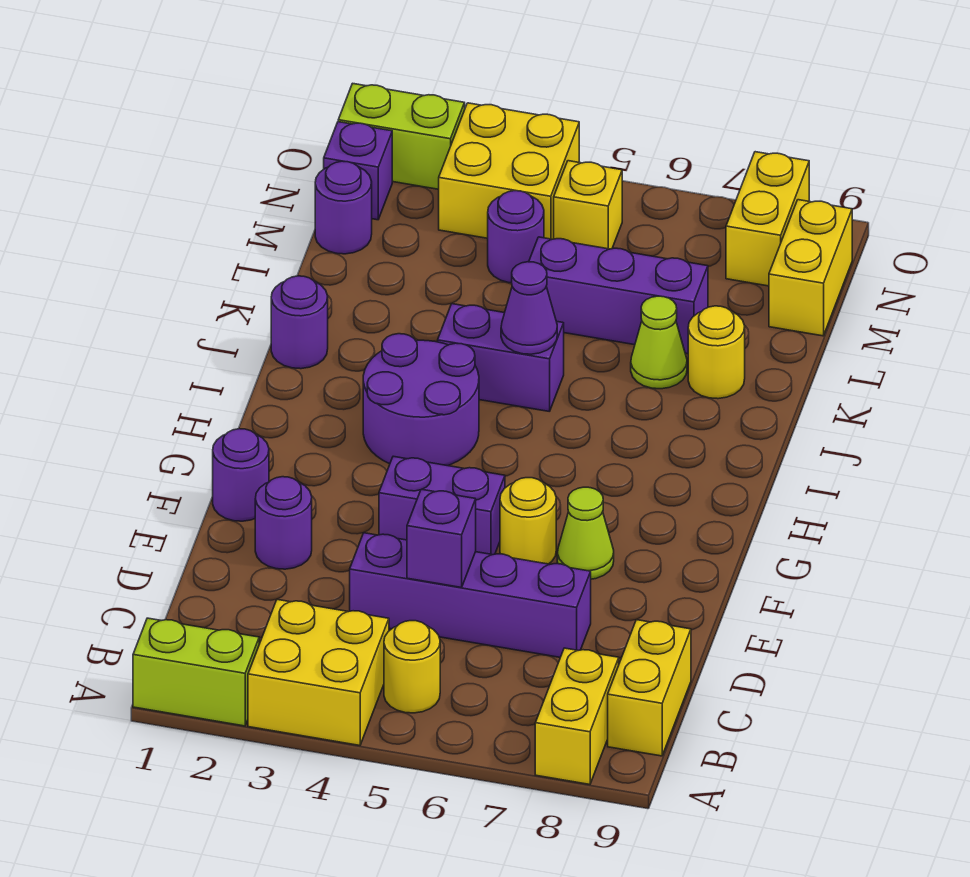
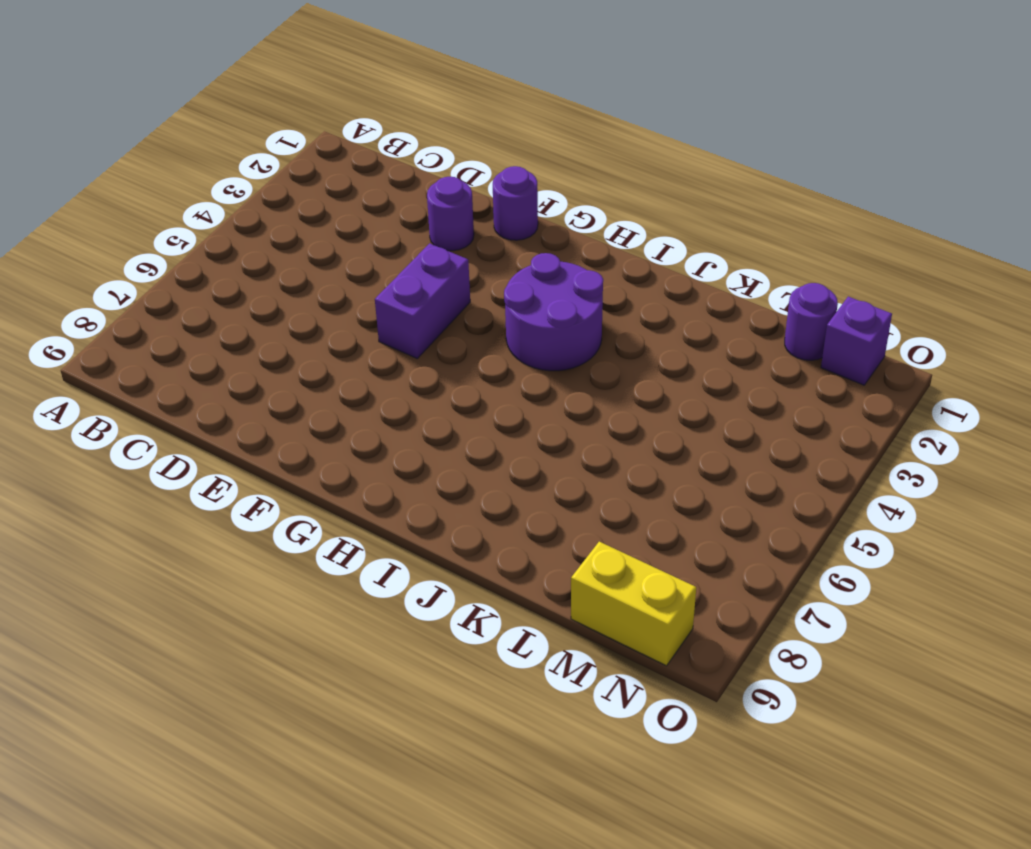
none -> lime 1x2 brick [133,618,259,726]
none -> yellow 2x2 brick [248,600,389,745]
none -> yellow 1x2 brick [535,648,619,784]

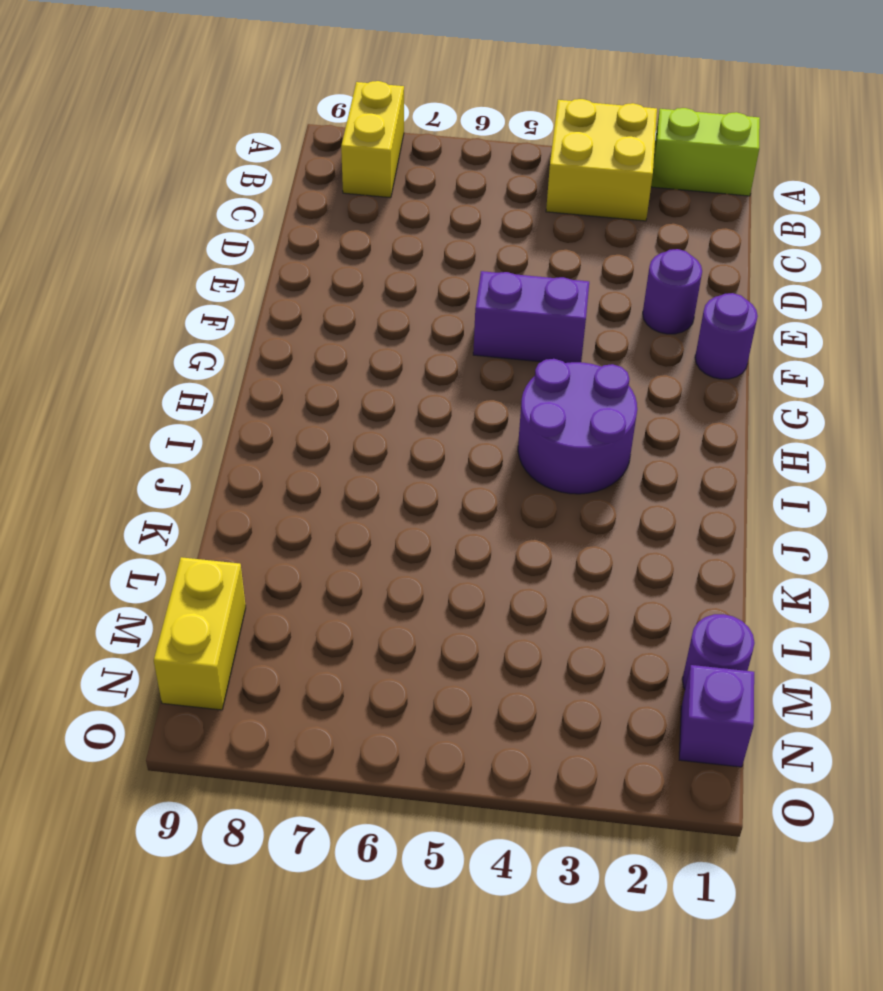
none -> yellow 1x1 round brick [384,621,440,713]
none -> yellow 1x2 brick [608,620,691,756]
none -> purple 1x4 brick [350,533,591,657]

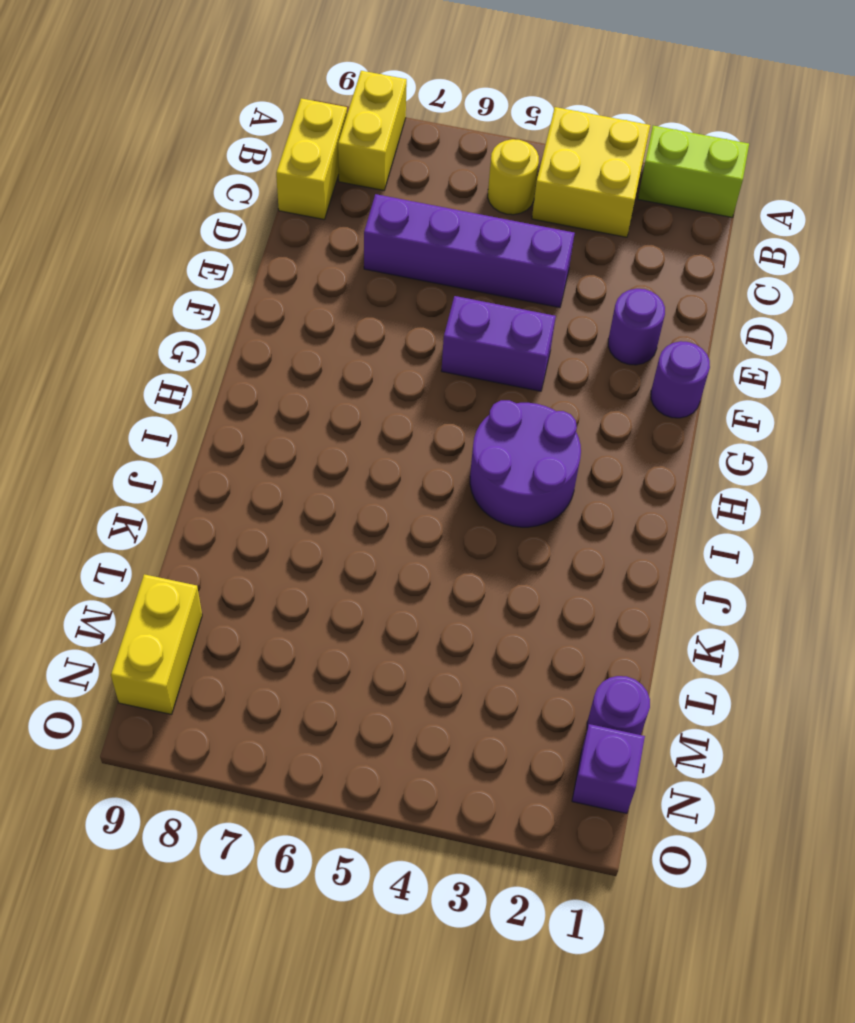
none -> yellow 1x1 round brick [500,478,556,564]
none -> lime 1x1 cone [557,487,614,579]
none -> purple 1x1 round brick [271,276,328,369]

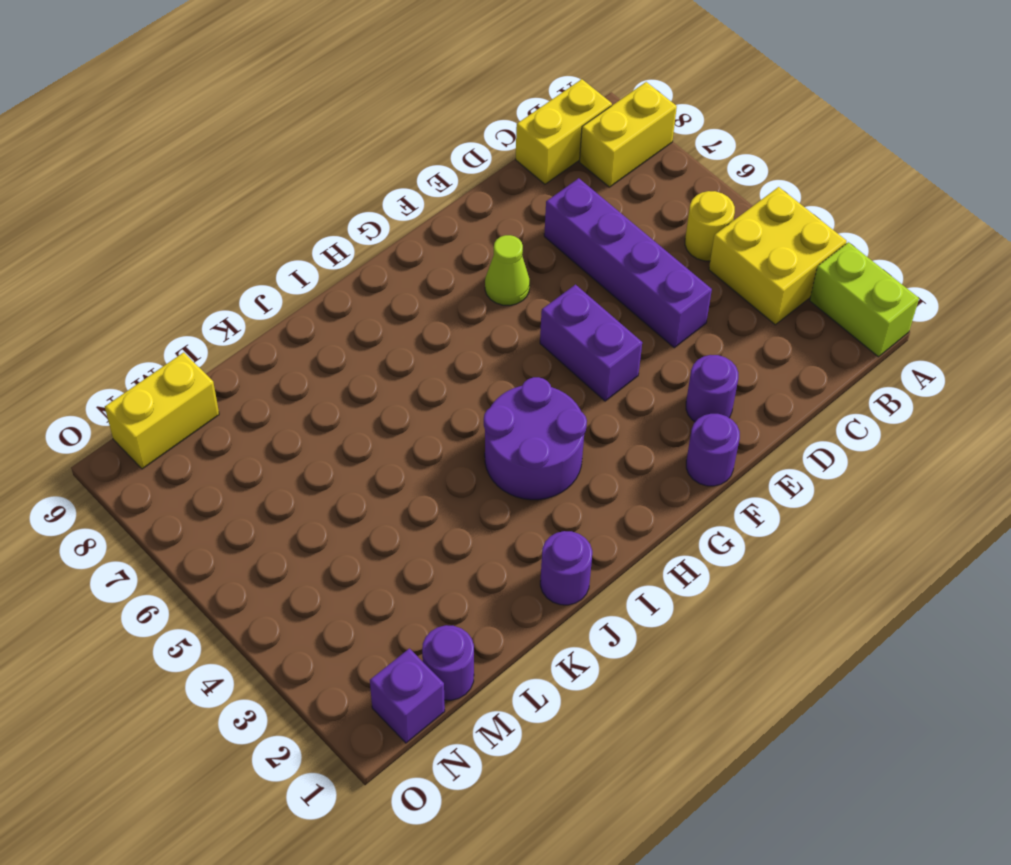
none -> yellow 1x1 round brick [500,478,556,564]
none -> purple 1x2 brick [438,304,564,412]
none -> lime 1x1 cone [631,296,687,389]

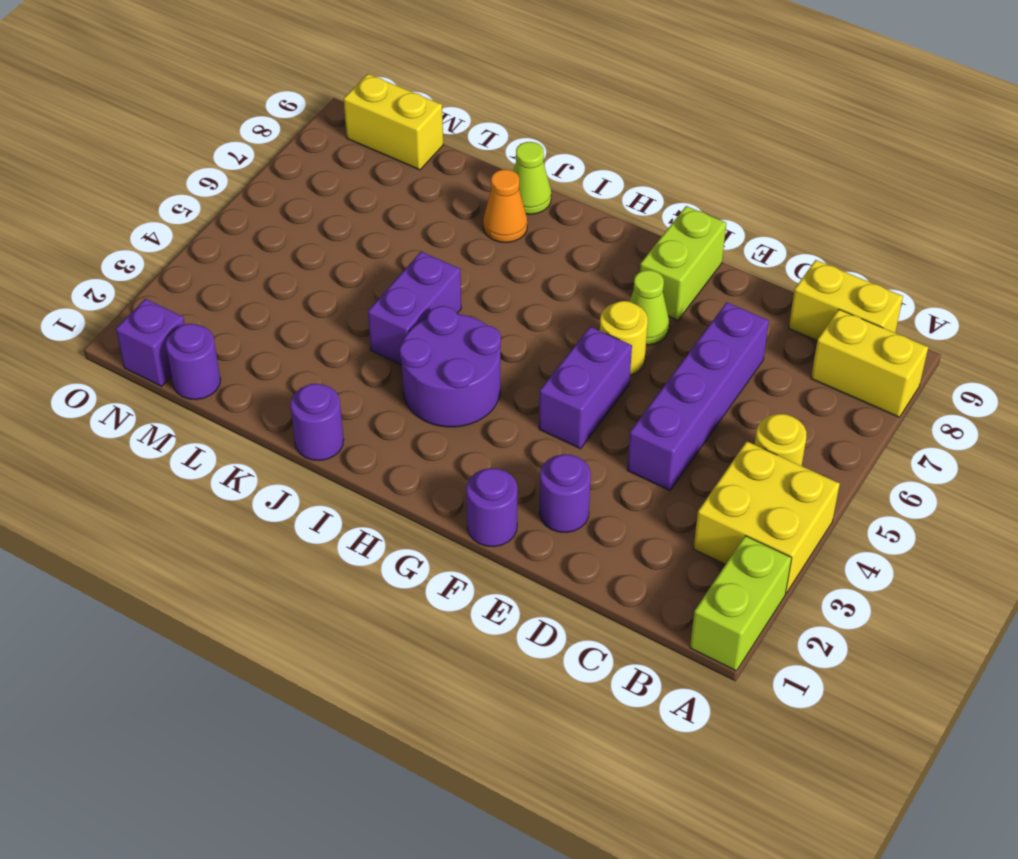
lime 1x2 brick [640,206,726,321] -> lime 1x2 brick moved to [338,83,465,189]
orange 1x1 cone [483,169,527,242] -> none
lime 1x1 cone [513,142,551,214] -> lime 1x1 cone moved to [631,296,687,389]
none -> yellow 1x1 round brick [688,306,745,399]
none -> purple 1x3 brick [529,237,708,354]
none -> purple 1x1 round brick [488,191,544,283]

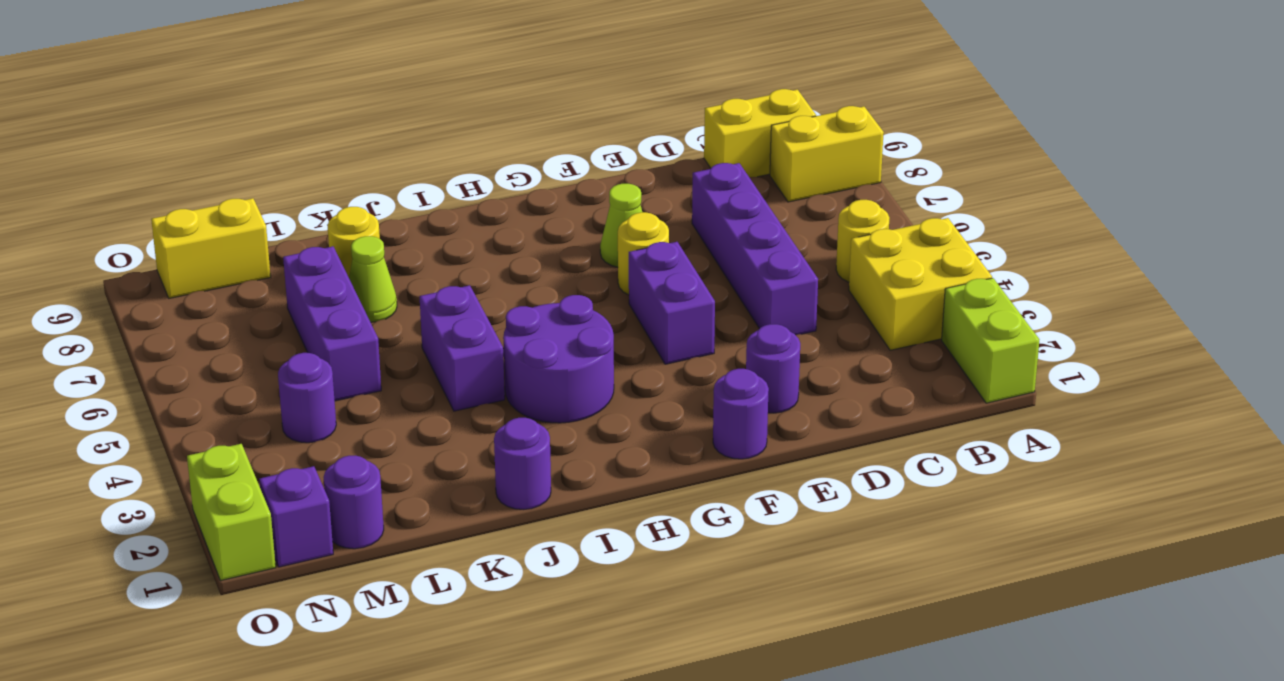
none -> yellow 2x2 brick [439,103,579,239]
none -> yellow 1x1 brick [554,161,622,249]
none -> yellow 1x2 brick [726,152,809,286]

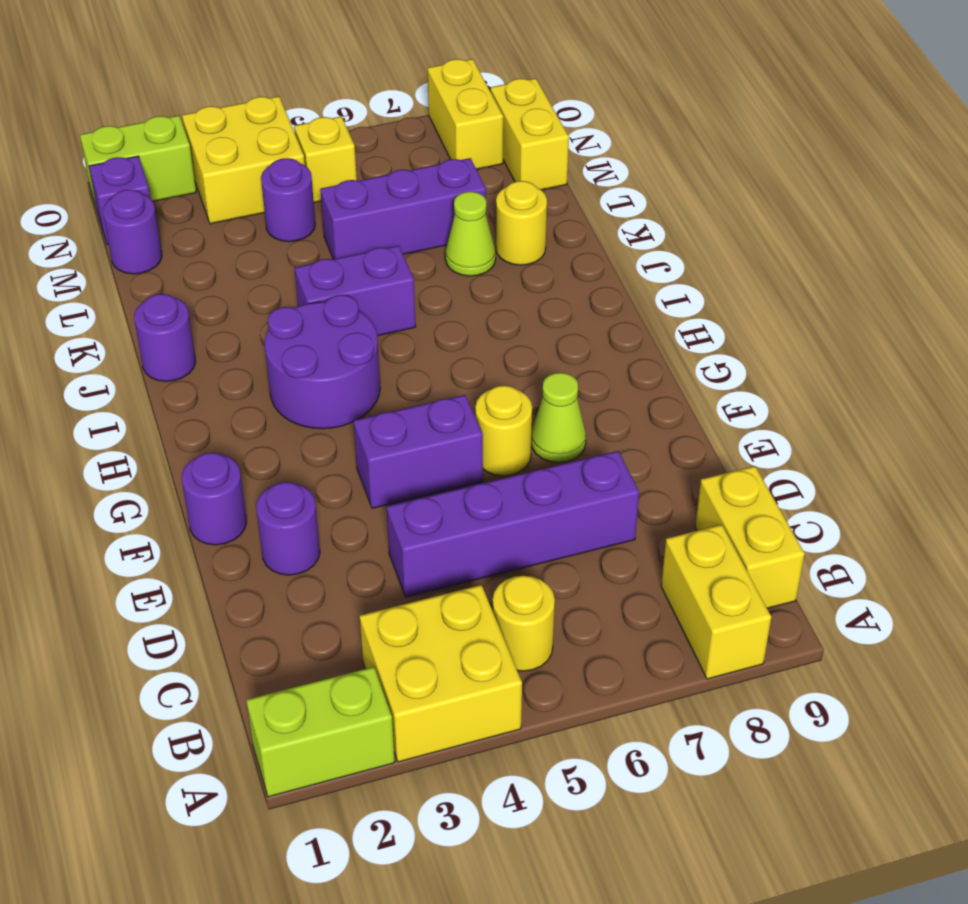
none -> purple 1x1 brick [407,489,476,587]
none -> purple 1x1 cone [501,262,557,354]

